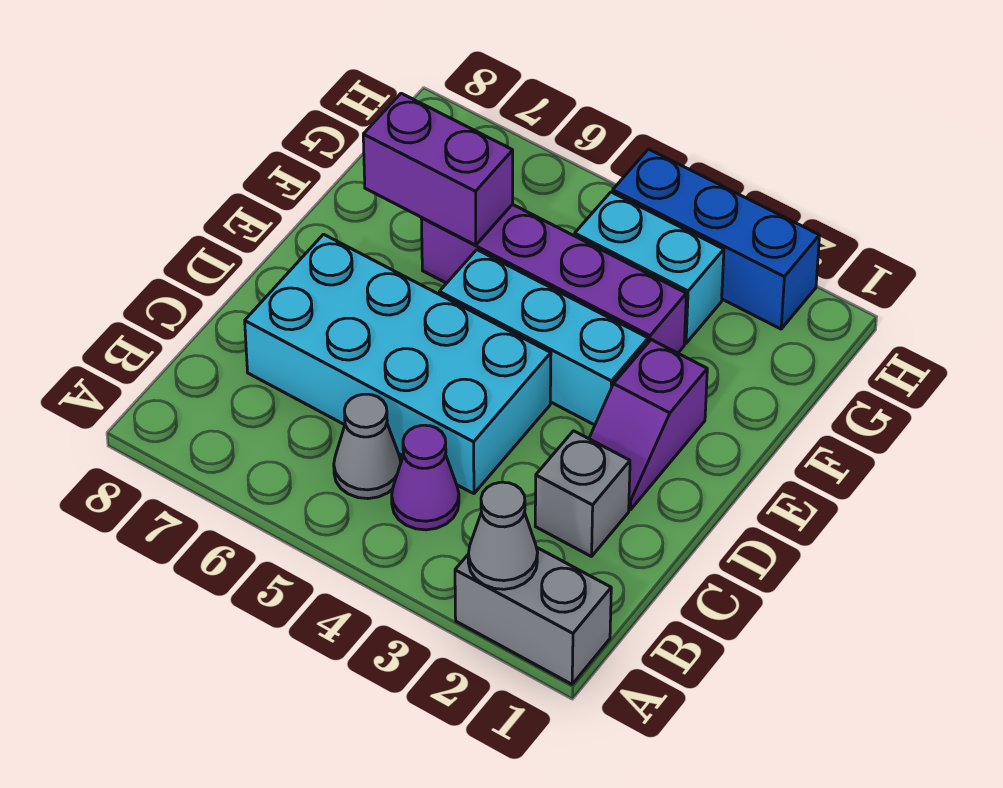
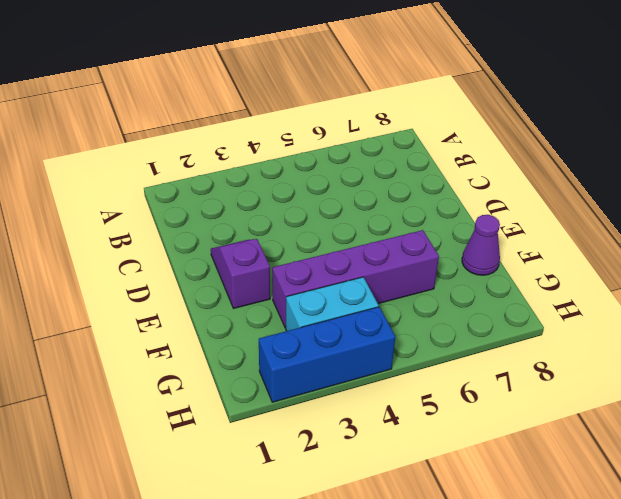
purple 1x1 cone [462,215,500,275] -> purple 1x1 cone moved to [392,425,459,530]
none -> grey 1x2 brick [455,547,611,684]
none -> grey 1x1 cone [334,394,401,499]
none -> grey 1x1 brick [535,431,630,557]

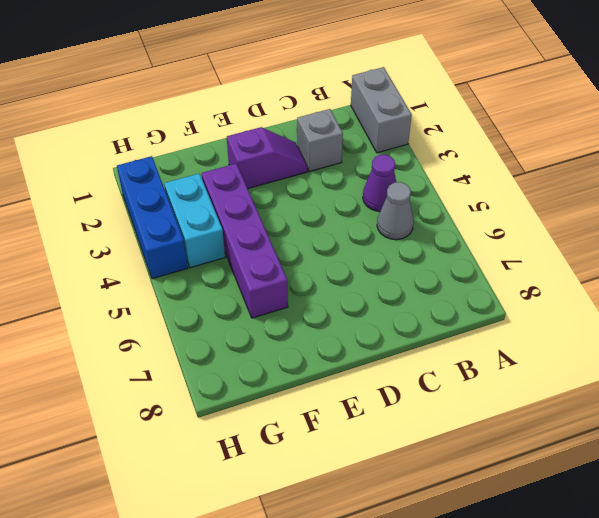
none -> cyan 2x4 brick [245,234,551,494]
none -> cyan 1x3 brick [439,250,648,425]
none -> grey 1x1 cone [468,482,538,589]

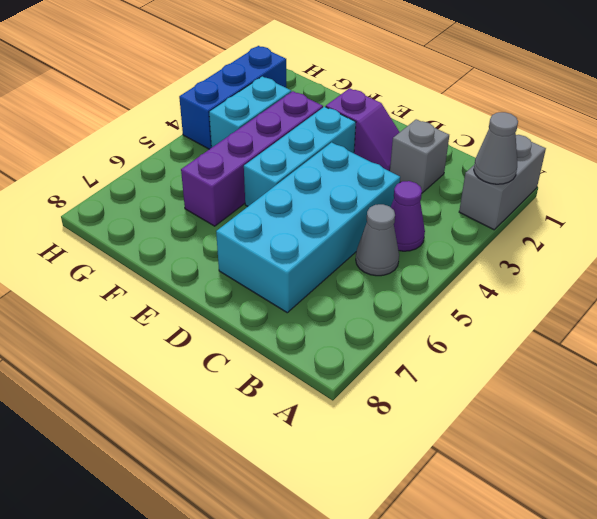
none -> purple 1x2 brick [363,93,513,245]

